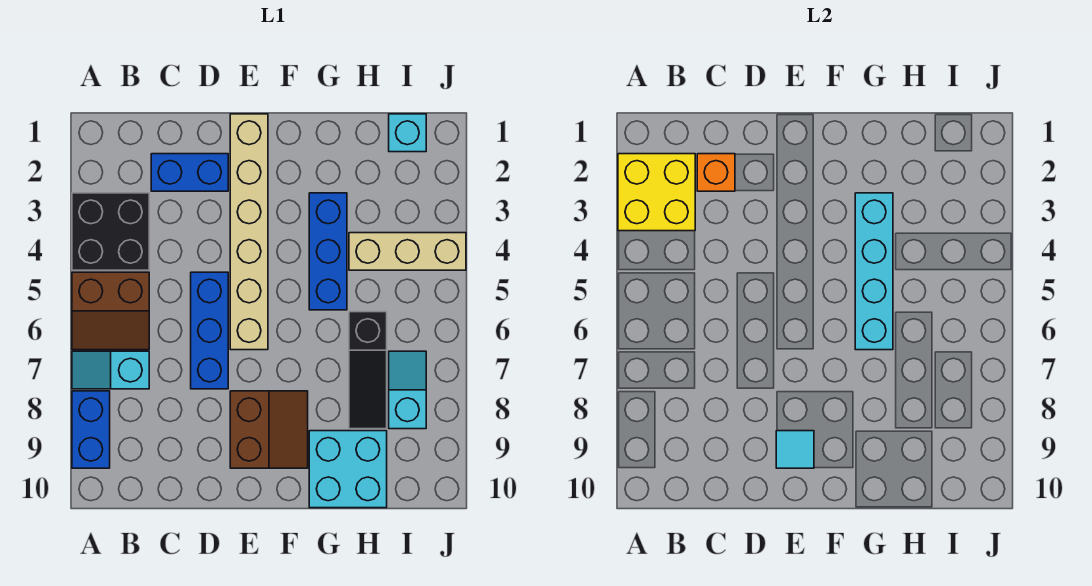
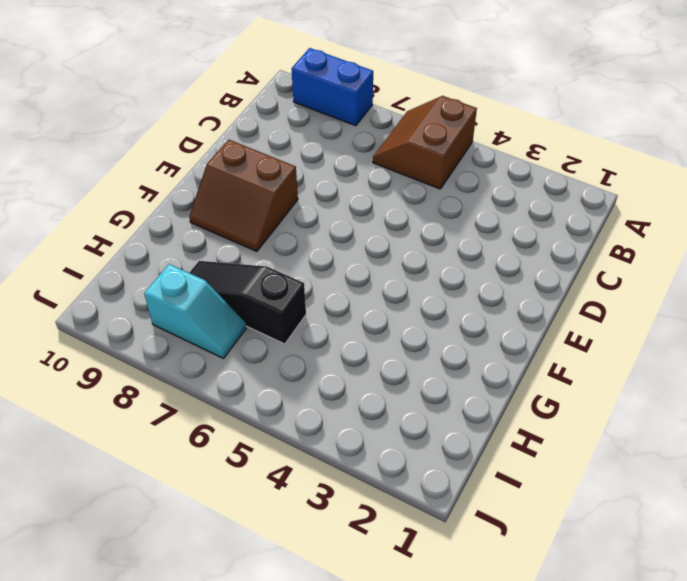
none -> black 2x2 brick [72,193,149,270]
none -> cyan 1x2 slope [72,351,149,389]
none -> blue 1x2 brick [151,154,228,191]

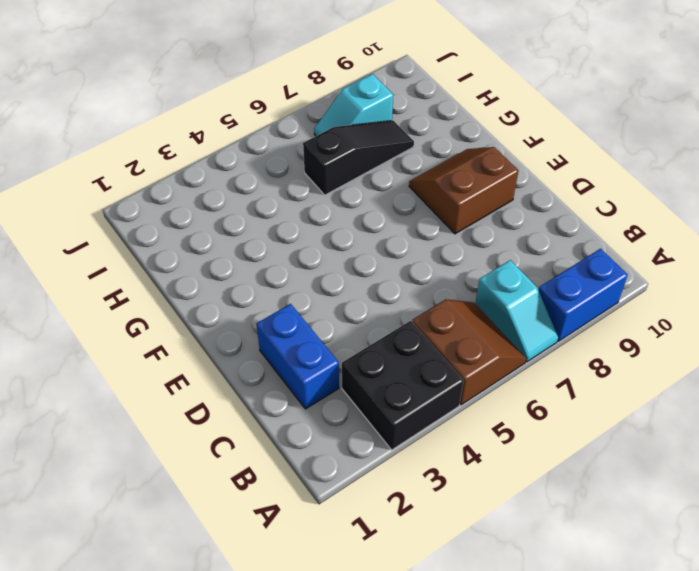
none -> blue 1x3 brick [191,272,228,389]
none -> tan 1x6 brick [230,114,268,350]
none -> blue 1x3 brick [309,193,347,310]

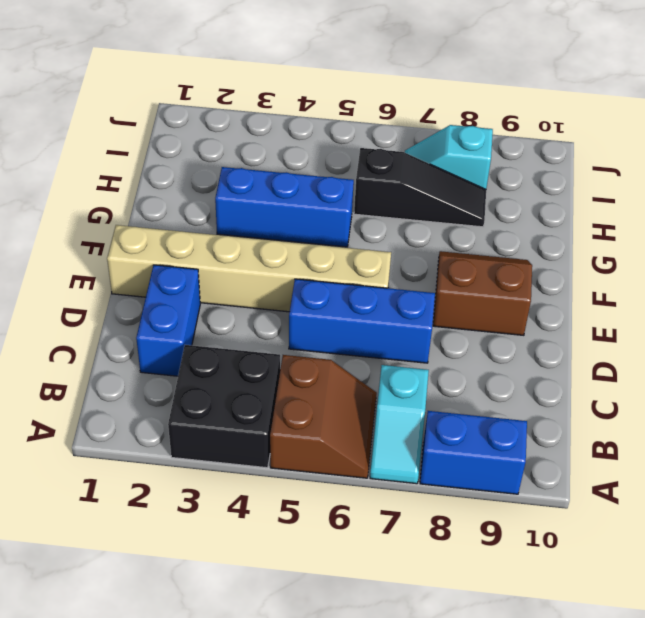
none -> cyan 2x2 brick [309,431,387,508]
none -> tan 1x3 brick [349,233,466,270]
none -> cyan 1x1 brick [389,114,426,152]

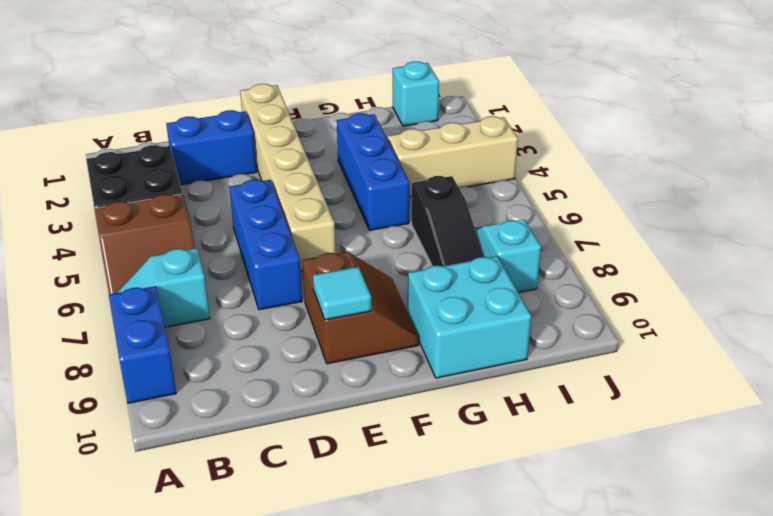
none -> yellow 2x2 brick [618,154,695,231]
none -> orange 1x1 brick [697,154,735,191]
none -> cyan 1x4 brick [855,193,893,350]

